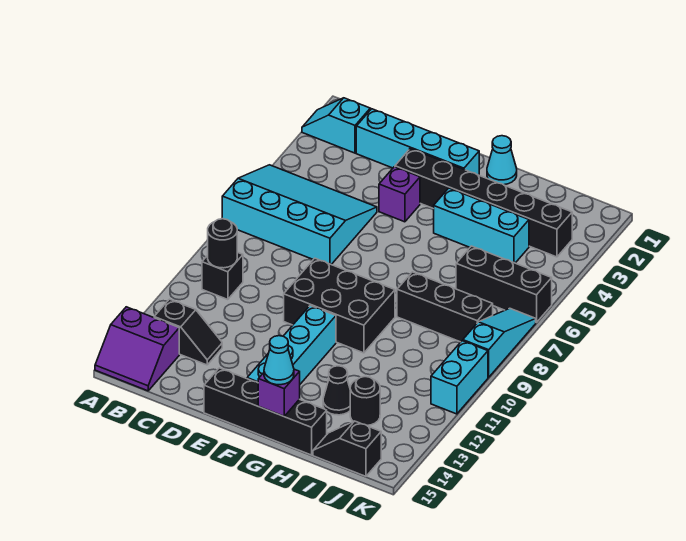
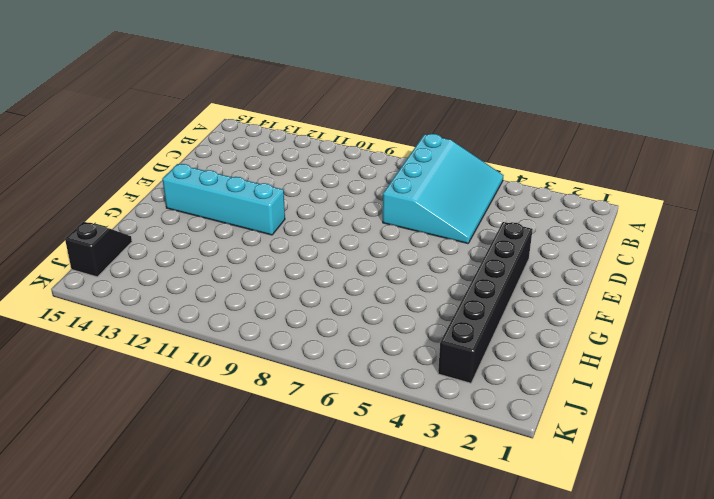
none -> cyan 1x2 slope [302,98,370,153]
none -> purple 2x2 slope [95,307,179,391]
none -> black 1x1 brick [202,252,243,300]

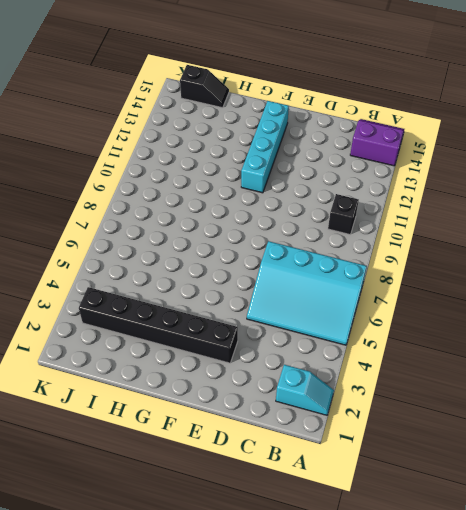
none -> black 1x2 slope [154,299,222,365]
none -> cyan 1x4 brick [356,109,479,175]
none -> purple 1x1 brick [379,167,420,222]

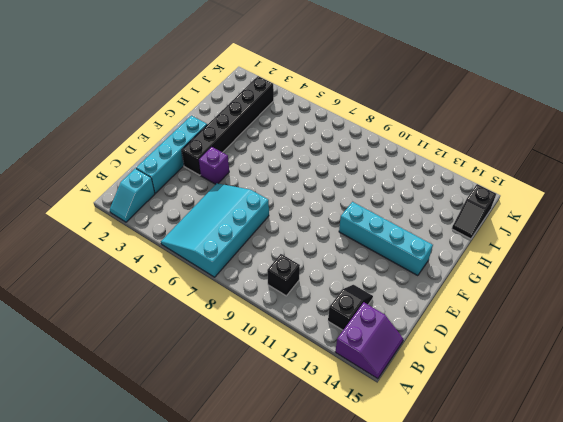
none -> black 2x3 brick [284,258,395,353]
none -> black 1x4 brick [204,368,327,455]
none -> cyan 1x1 cone [487,136,517,185]

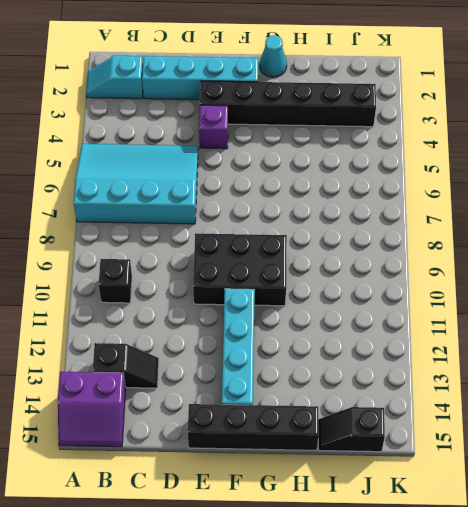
none -> cyan 1x3 brick [434,188,529,263]
none -> black 1x3 brick [397,272,493,342]
none -> black 1x1 cone [323,366,350,415]

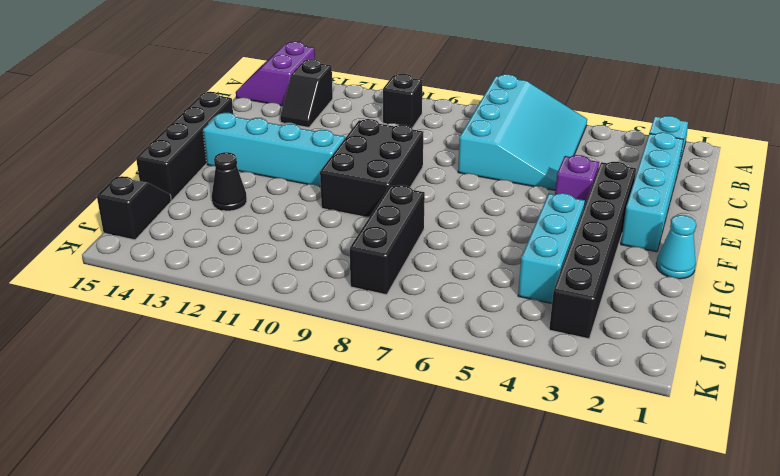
none -> black 1x3 brick [456,246,552,323]
none -> black 1x1 round brick [350,377,380,425]
none -> cyan 1x3 slope [463,308,536,377]

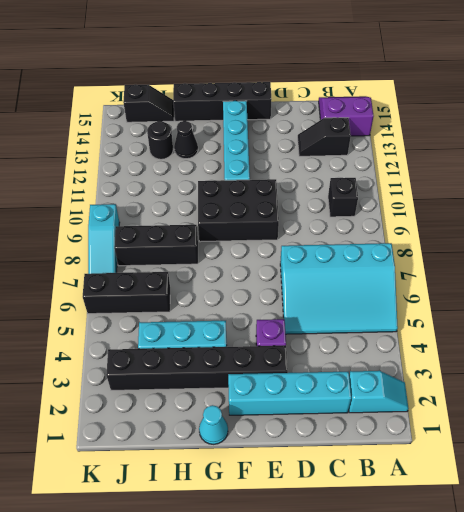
none -> cyan 1x2 brick [431,341,488,414]
none -> black 1x1 round brick [208,219,237,268]
none -> purple 1x1 brick [258,369,300,416]

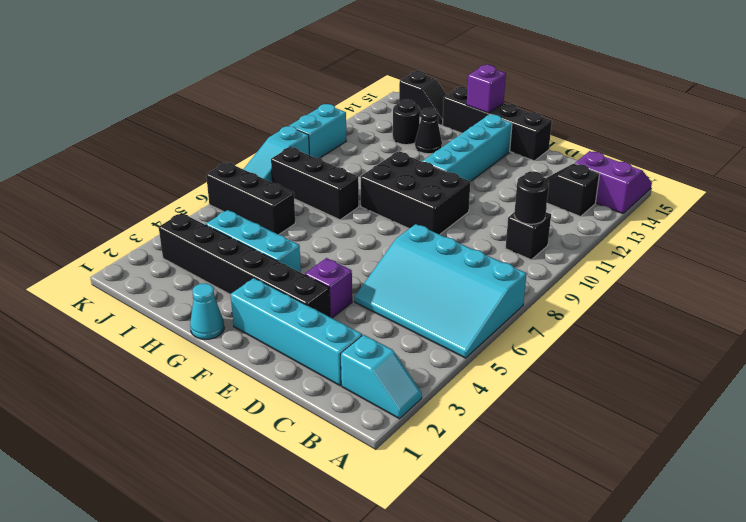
none -> cyan 1x1 cone [264,336,294,385]

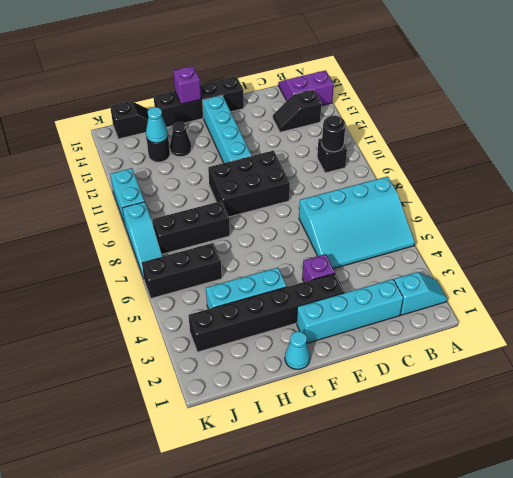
cyan 1x1 cone [146,107,168,143] -> cyan 1x1 cone moved to [264,336,294,385]

